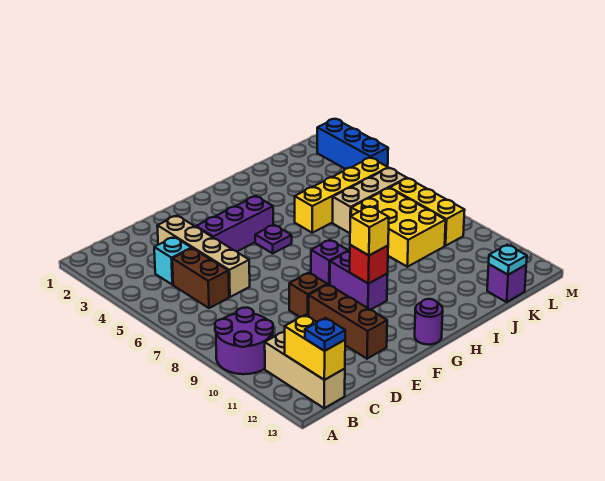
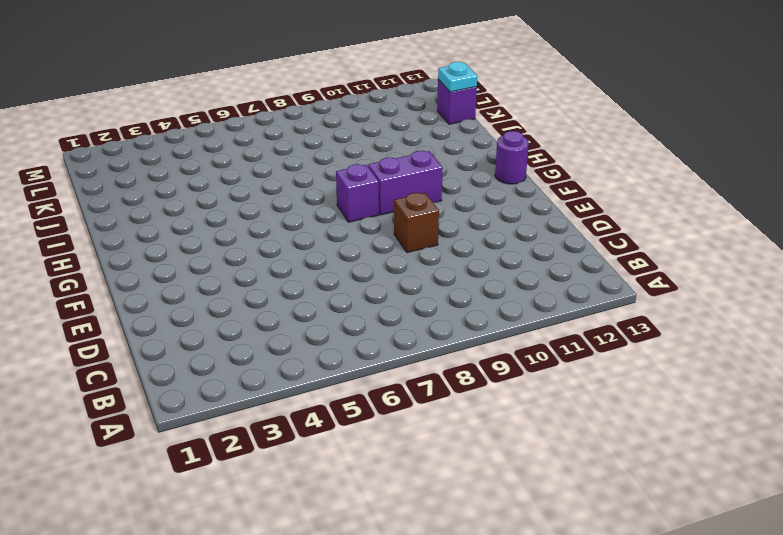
none -> purple 2x2 round brick [215,308,273,374]
none -> tan 1x3 brick [265,331,345,408]
none -> cyan 1x1 brick [154,237,192,285]

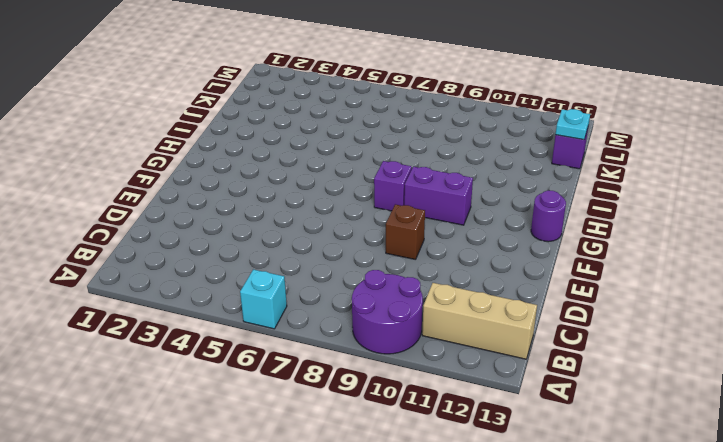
cyan 1x1 brick [240,269,287,329] -> cyan 1x1 brick moved to [154,237,192,285]
none -> brown 1x2 brick [172,248,229,308]
none -> tan 1x4 brick [157,216,250,297]
none -> purple 1x3 brick [196,196,273,251]

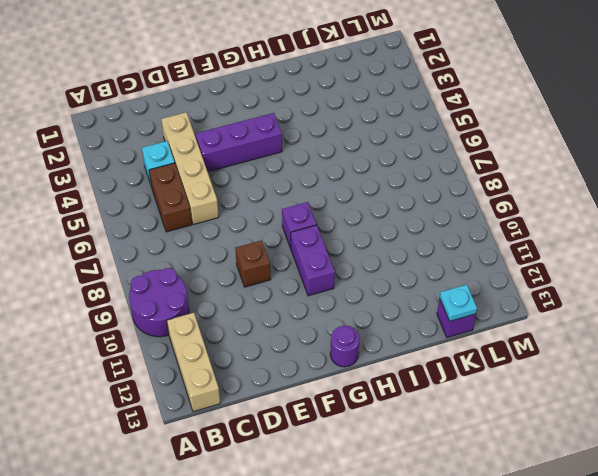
none -> brown 1x3 brick [309,284,387,359]
none -> purple 1x1 plate [255,225,292,253]
none -> yellow 1x4 brick [295,158,388,233]

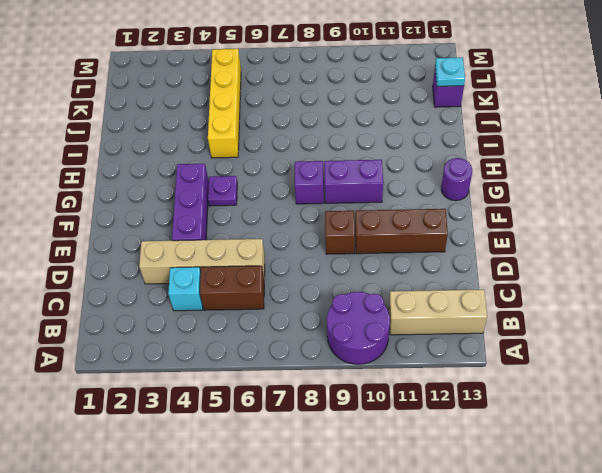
none -> tan 1x3 brick [333,168,407,233]
none -> yellow 2x3 brick [351,188,446,267]
none -> yellow 1x3 brick [390,178,465,246]

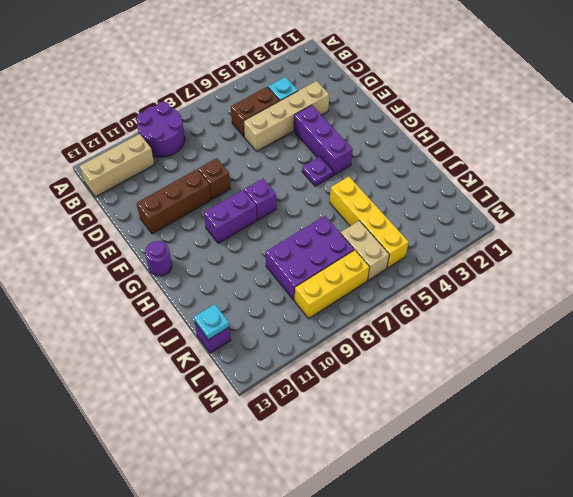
purple 2x3 brick [266,216,354,300] -> yellow 2x3 brick [351,188,446,267]
tan 1x2 brick [341,221,389,280] -> tan 1x3 brick [333,168,407,233]
none -> blue 1x3 brick [317,119,388,169]
none -> yellow 1x2 brick [285,315,345,380]
none -> red 1x1 brick [350,245,388,284]

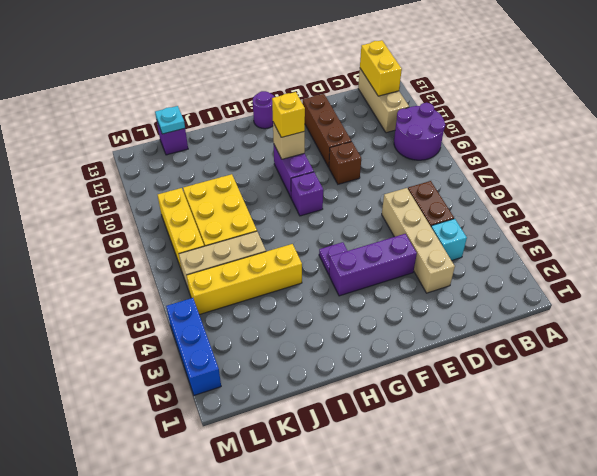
tan 1x1 brick [273,123,305,159] -> red 1x1 brick [350,245,388,284]
none -> blue 1x1 plate [305,318,345,351]

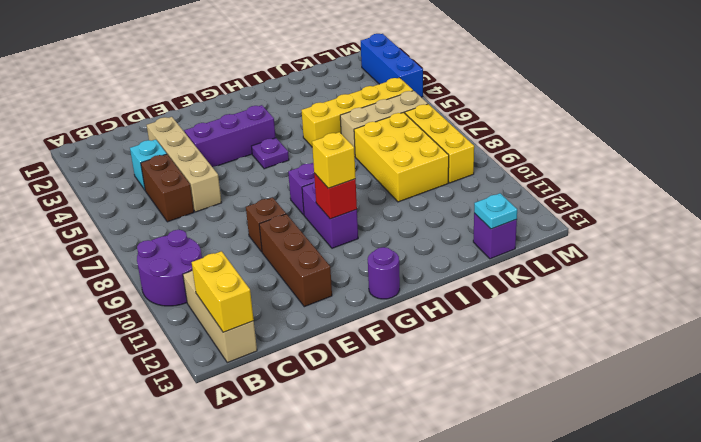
none -> blue 1x1 plate [305,318,345,351]

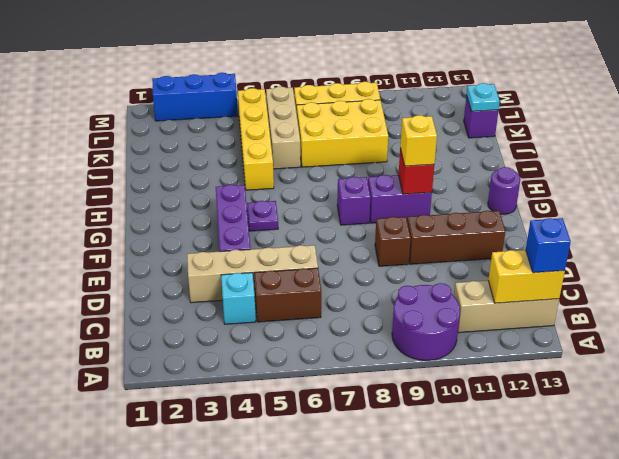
blue 1x1 brick [526,218,571,273] -> blue 1x1 plate [305,318,345,351]

